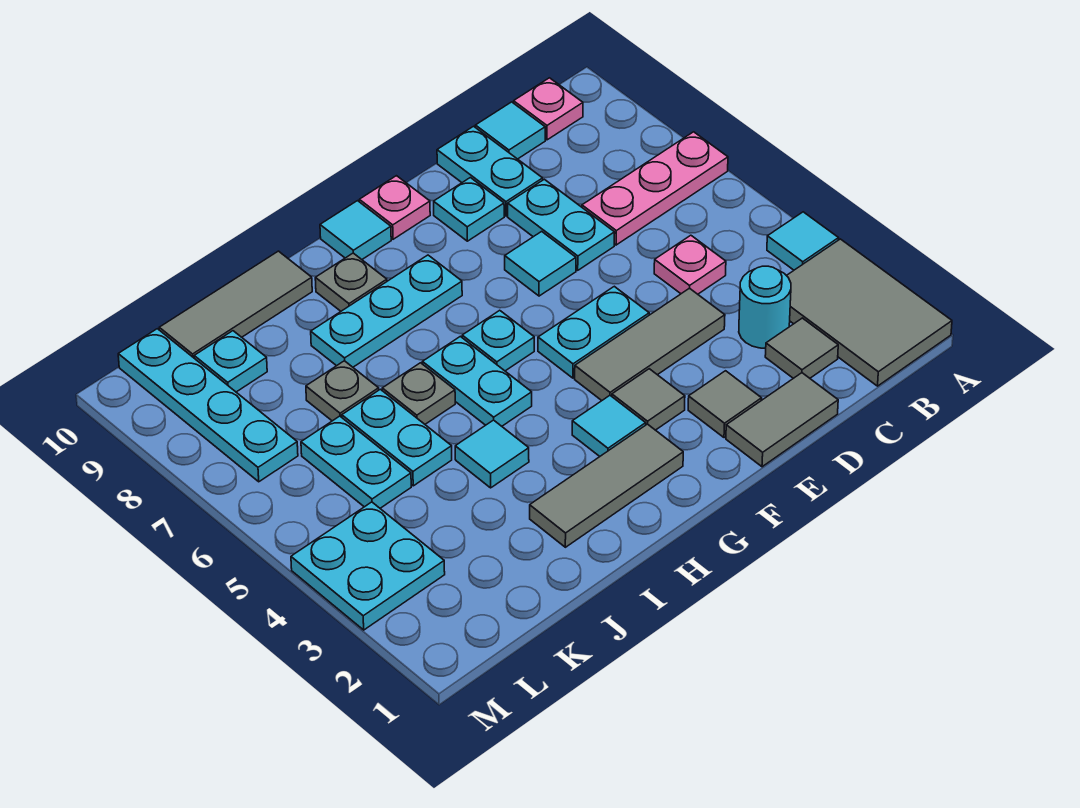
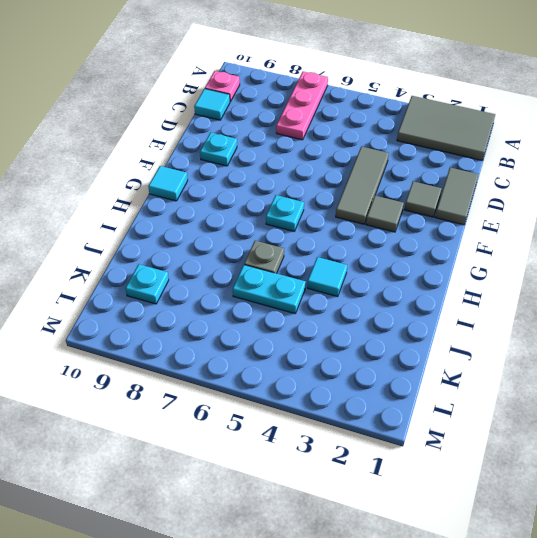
none -> cyan 1x1 tile [767,212,839,270]
none -> grey 1x1 tile [765,318,838,378]
none -> cyan 1x1 round brick [739,266,791,348]
none -> pink 1x1 plate [654,235,726,294]

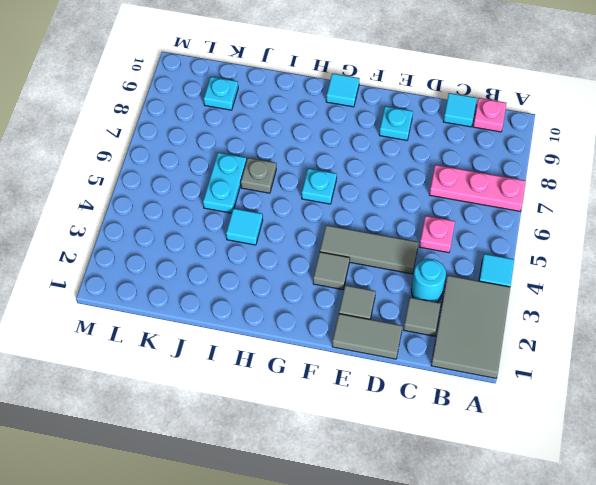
none -> cyan 1x2 plate [508,179,615,270]
none -> cyan 1x2 plate [437,126,543,216]
none -> cyan 1x2 plate [538,286,649,378]
none -> cyan 1x1 tile [505,231,576,296]

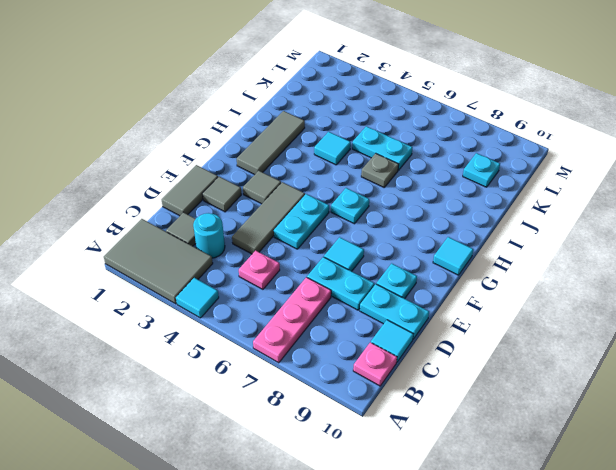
none -> pink 1x1 plate [359,176,430,239]
none -> cyan 1x1 tile [572,396,646,456]
none -> cyan 1x3 plate [311,255,462,367]
none -> cyan 1x2 plate [422,336,532,426]

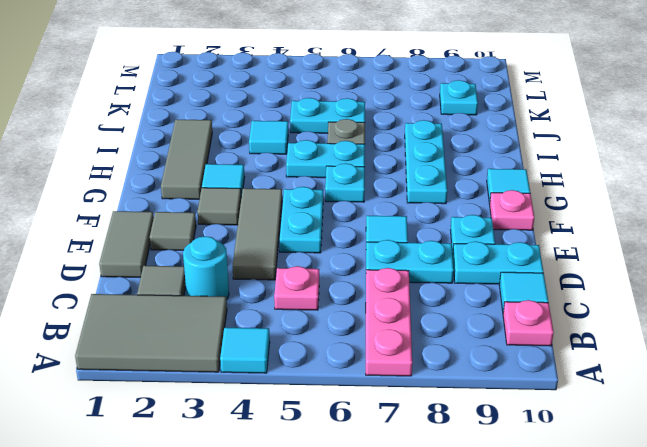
none -> grey 1x1 plate [315,253,387,311]
none -> grey 1x3 tile [159,251,312,358]
none -> grey 1x1 plate [306,361,379,421]
none -> cyan 1x2 plate [301,416,411,508]

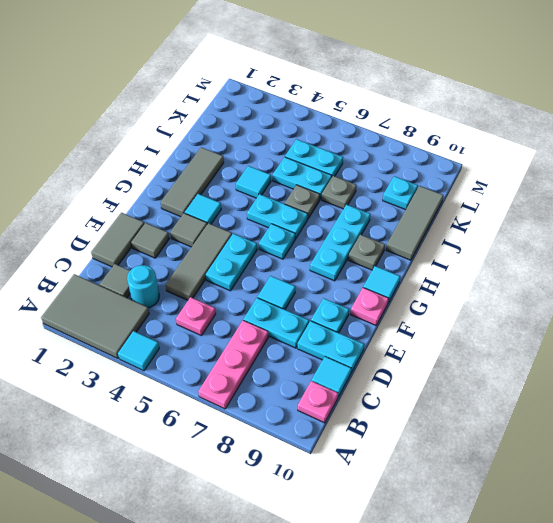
none -> cyan 2x2 plate [291,502,445,630]
none -> cyan 1x4 plate [118,329,298,482]

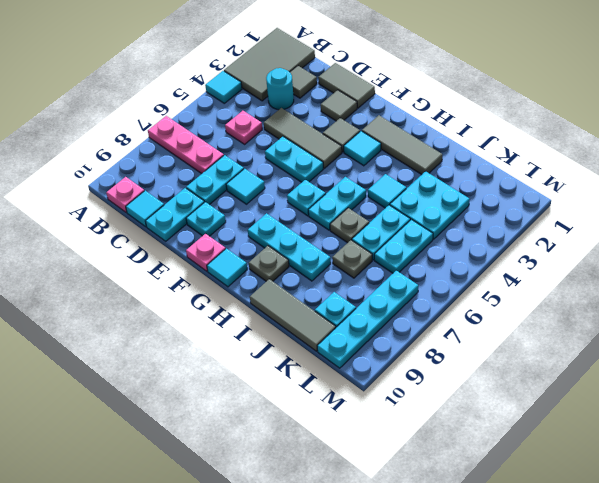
cyan 2x2 plate [390,171,470,239] -> cyan 2x2 plate moved to [291,502,445,630]

